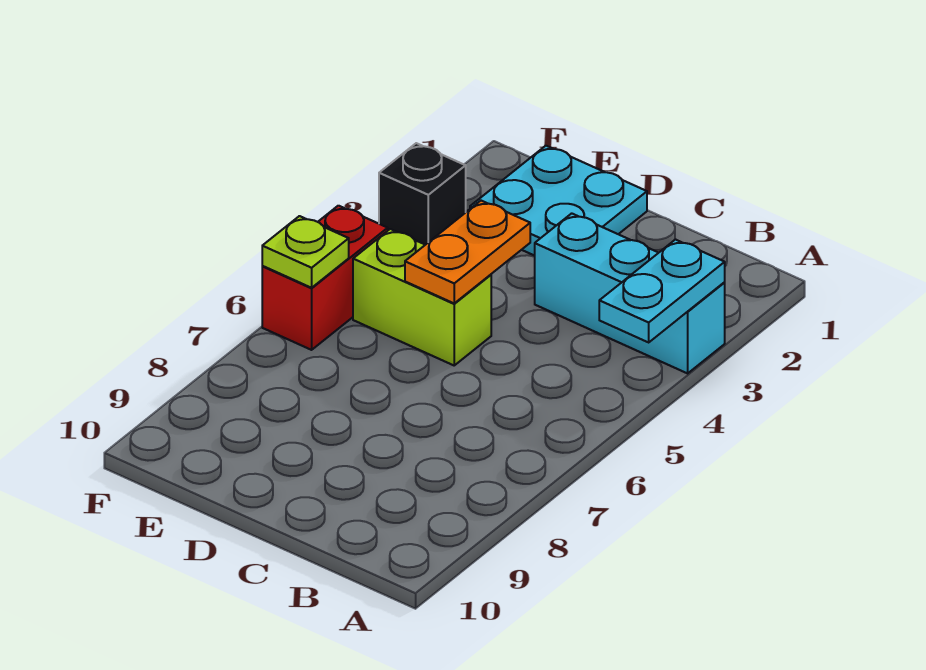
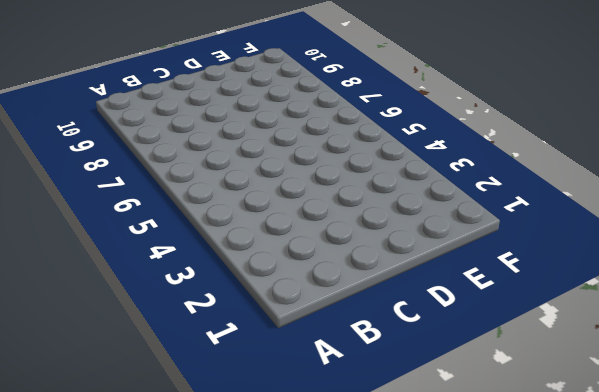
none -> cyan 1x3 brick [535,213,725,373]
none -> cyan 2x2 plate [470,146,647,256]

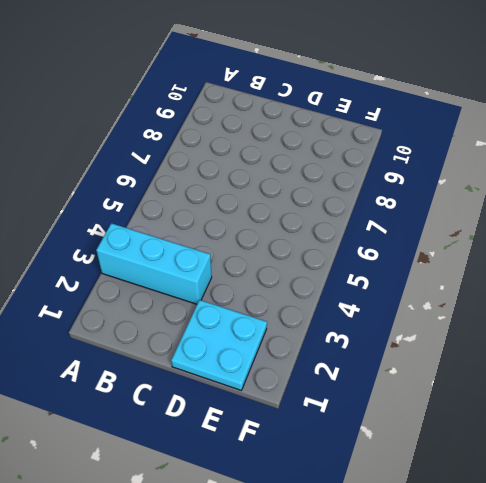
none -> lime 1x2 brick [353,229,491,365]
none -> black 1x1 brick [379,143,466,245]

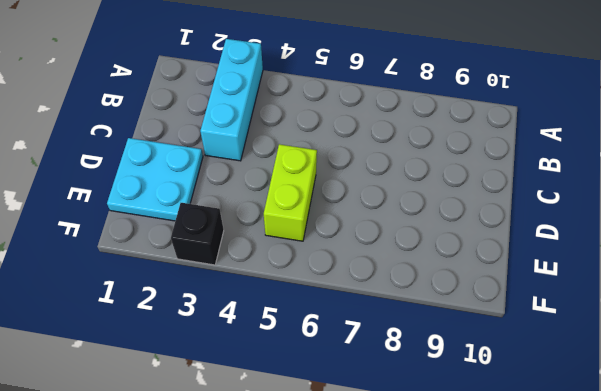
none -> red 1x2 brick [262,206,388,350]
none -> cyan 1x2 plate [599,240,725,342]

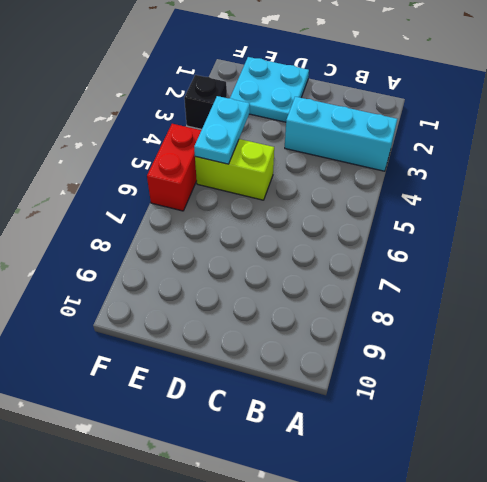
cyan 1x2 plate [194,96,250,164] -> cyan 1x2 plate moved to [599,240,725,342]
none -> orange 1x2 plate [405,201,530,303]
none -> lime 1x1 plate [262,216,349,288]

